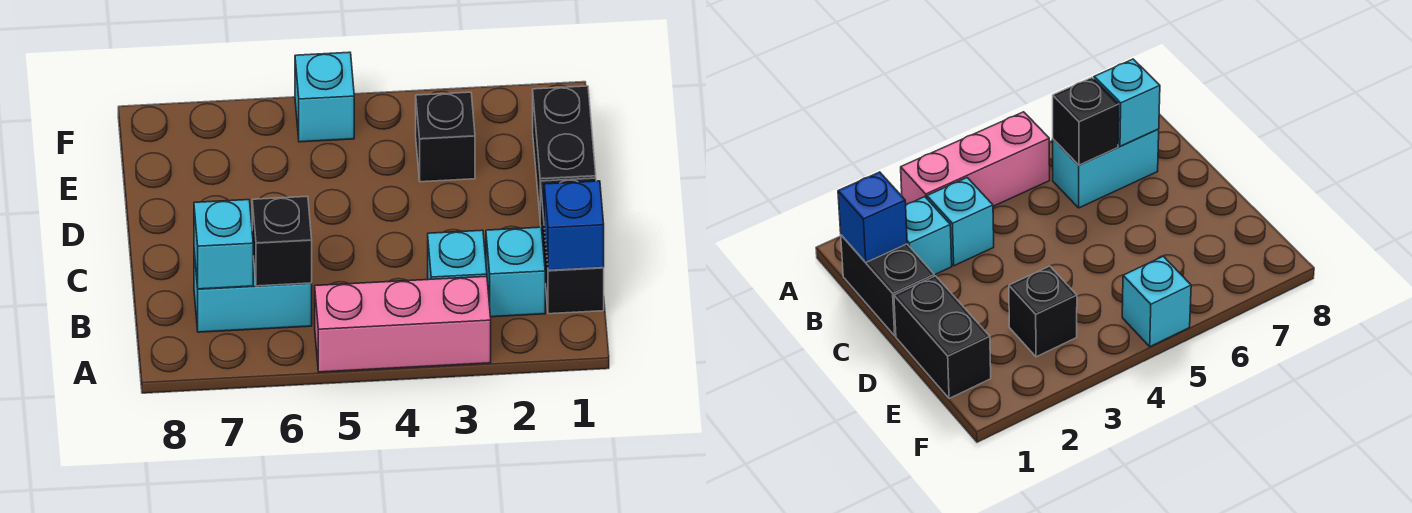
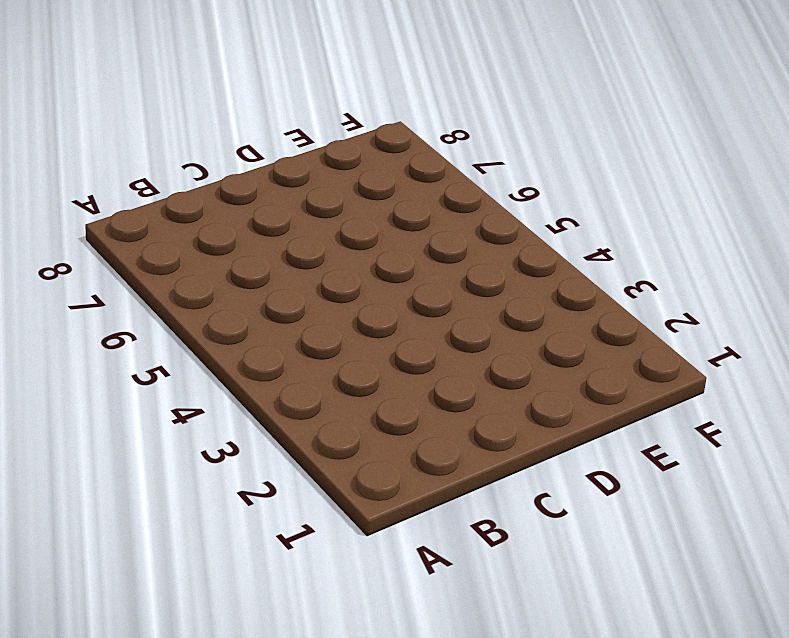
none -> pink 1x3 brick [315,276,491,372]
none -> black 1x2 brick [540,178,604,314]

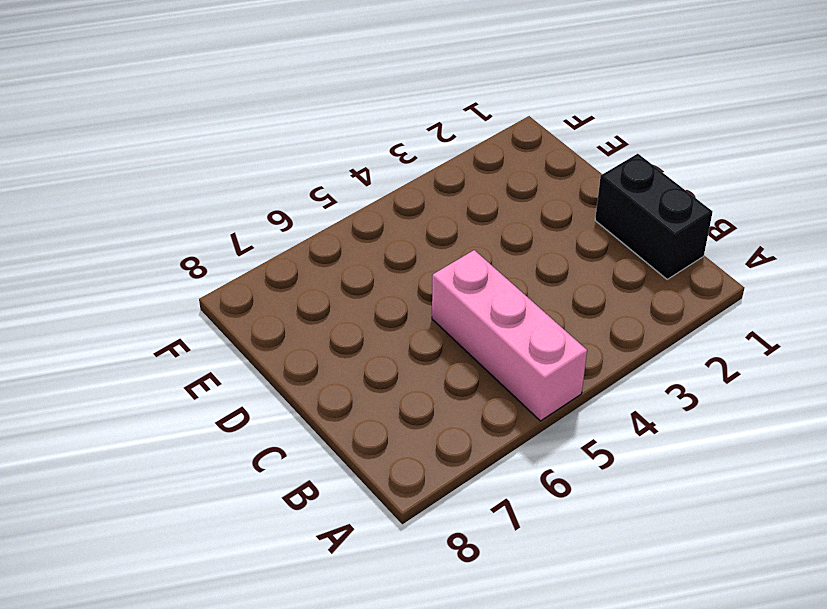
pink 1x3 brick [432,250,587,421] -> pink 1x3 brick turned to [315,276,491,372]
none -> cyan 1x1 brick [486,227,545,317]
none -> cyan 1x1 brick [428,230,487,280]

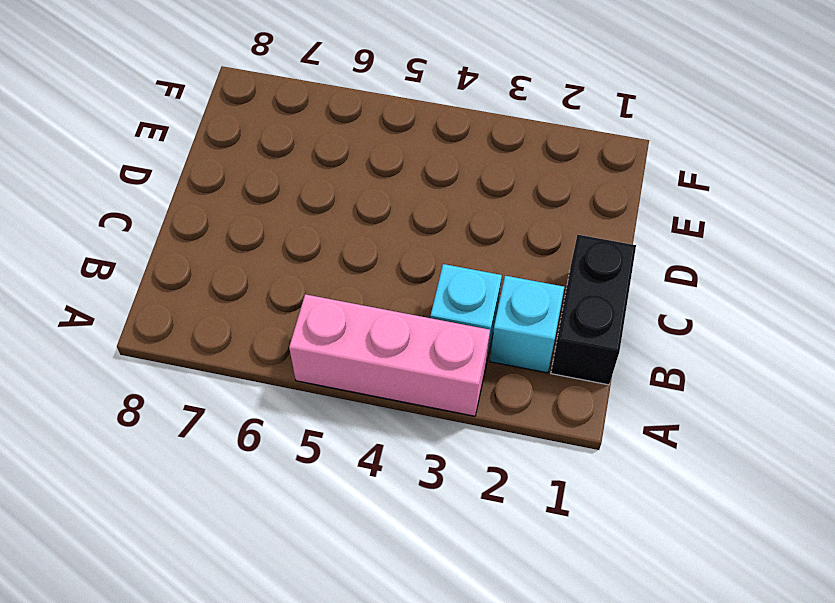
none -> cyan 1x2 brick [194,252,312,332]
none -> black 1x2 brick [533,86,596,213]

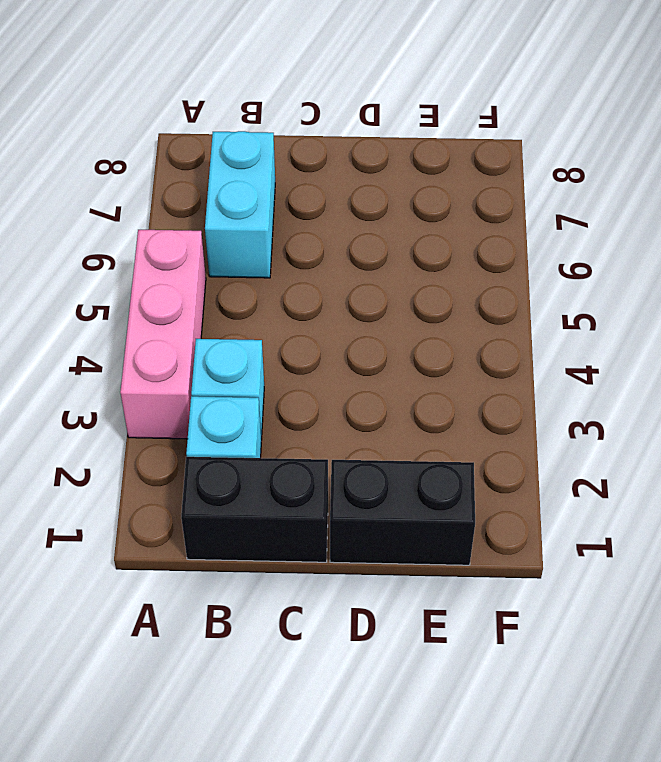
none -> black 1x1 brick [416,92,475,182]
none -> cyan 1x1 brick [295,52,354,142]

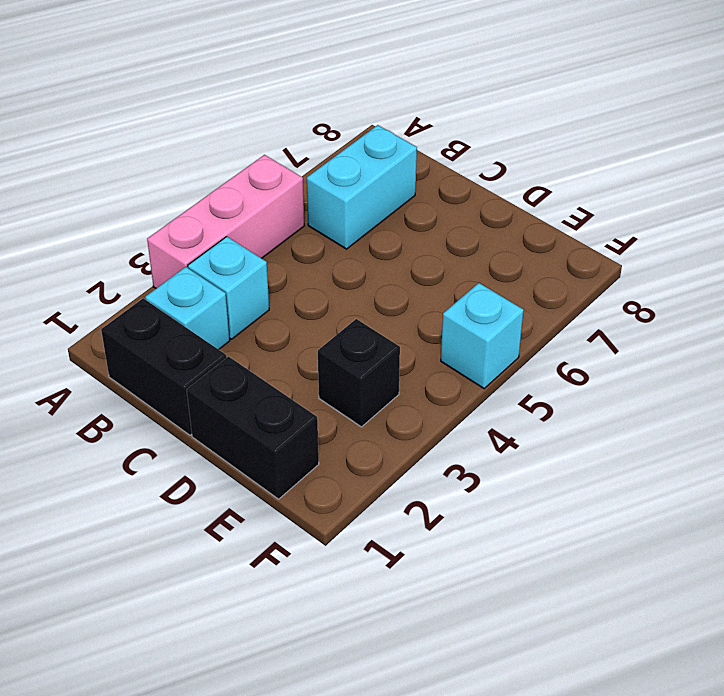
none -> blue 1x1 brick [544,181,604,271]
none -> black 1x1 brick [252,196,312,286]

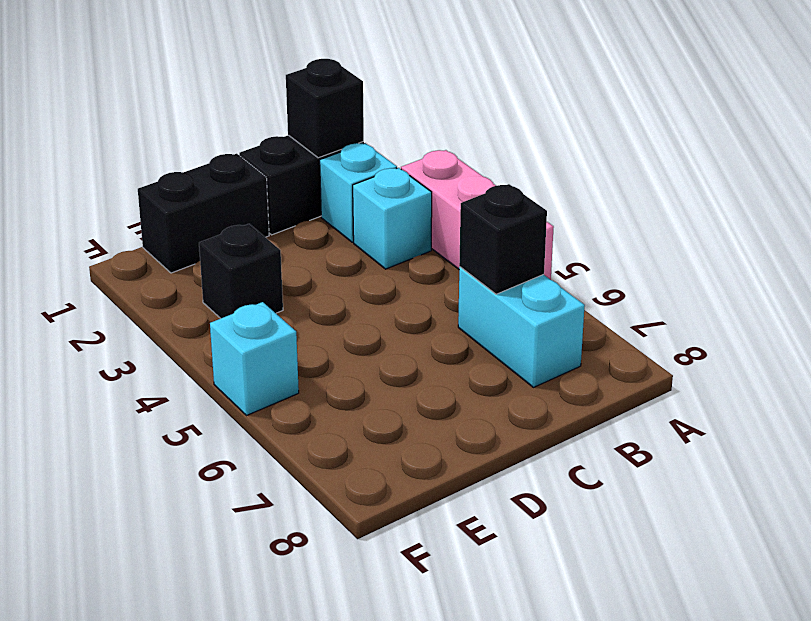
black 1x1 brick [286,59,364,158] -> blue 1x1 brick [544,181,604,271]
none -> cyan 1x1 brick [194,200,253,289]

